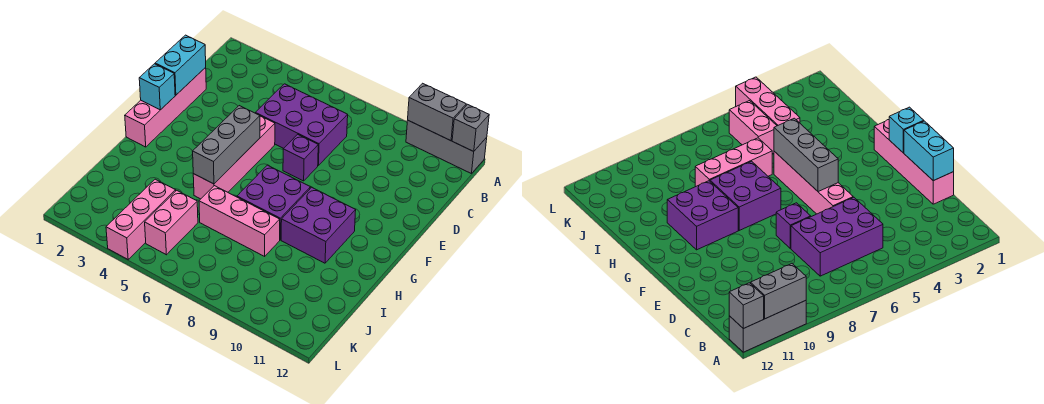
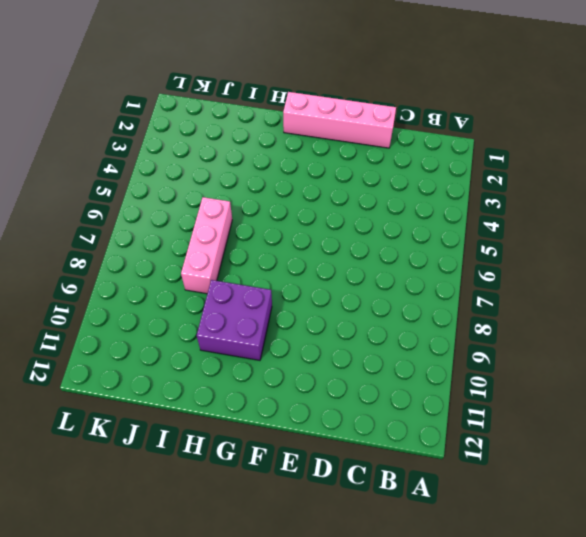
none -> grey 1x3 brick [406,120,487,174]
none -> purple 2x3 brick [256,84,348,165]
none -> pink 1x4 brick [193,116,275,199]

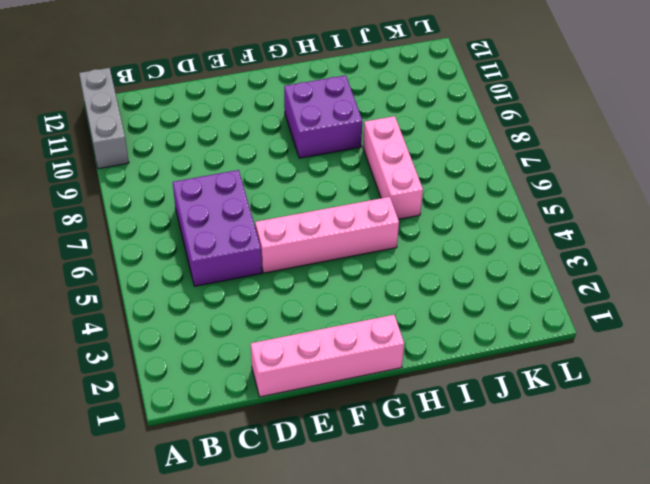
none -> purple 1x1 brick [283,134,318,181]
none -> purple 2x2 brick [237,165,310,240]
none -> pink 1x3 brick [106,179,176,259]

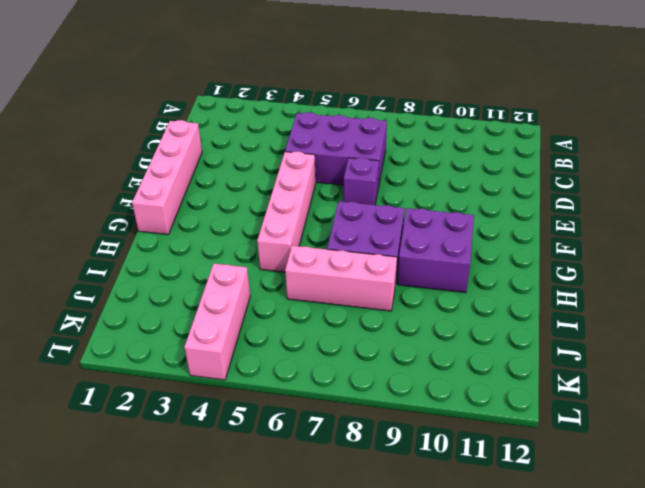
none -> grey 1x3 brick [406,120,487,174]
none -> pink 1x2 brick [145,190,198,255]
none -> grey 1x2 brick [408,83,466,141]

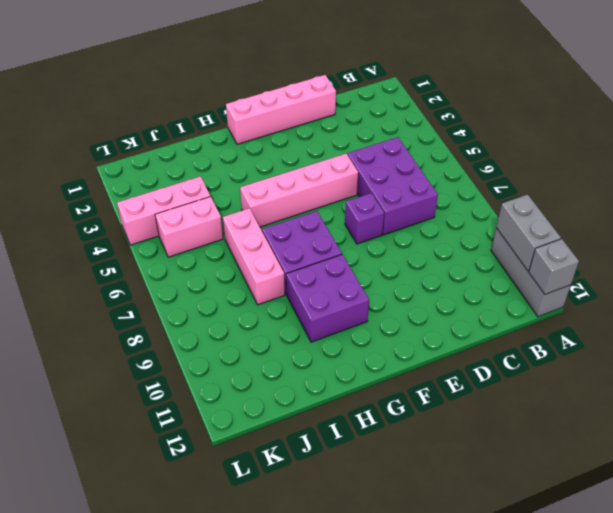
none -> cyan 1x2 brick [155,35,206,95]
none -> cyan 1x1 brick [139,64,175,110]
none -> grey 1x3 brick [193,106,260,184]

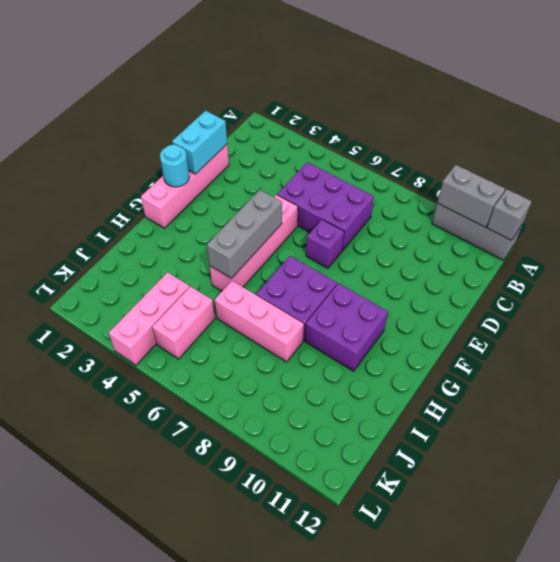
cyan 1x1 round brick [160,145,189,187] -> cyan 1x1 brick [139,64,175,110]

